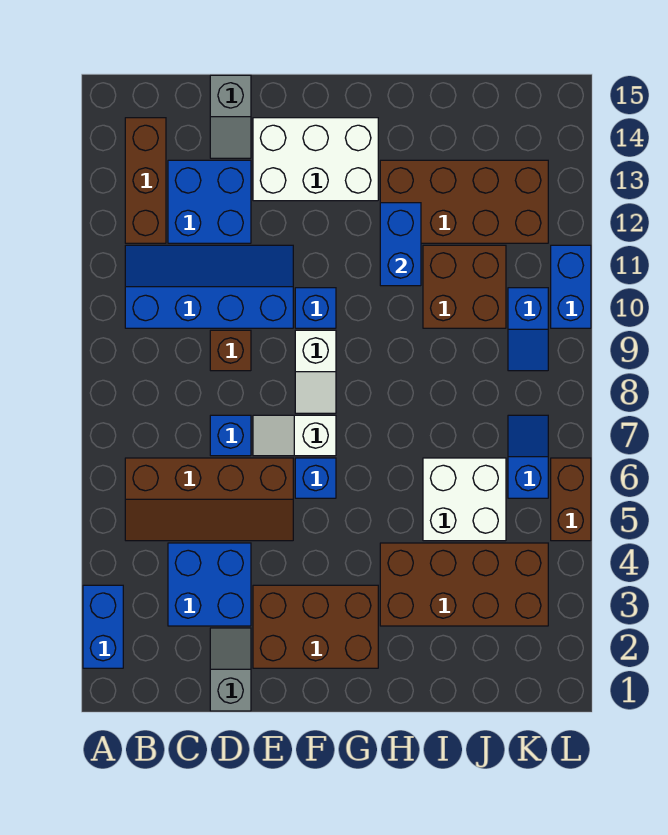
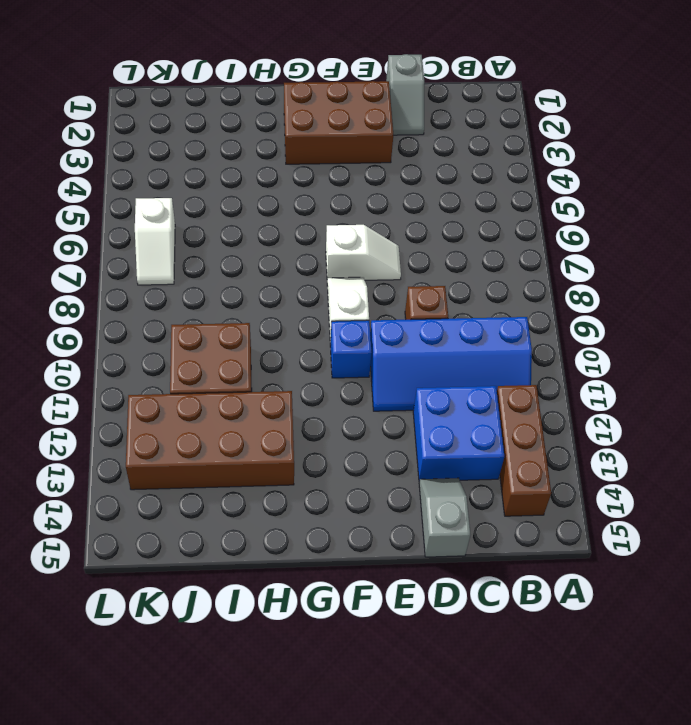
white 1x2 slope [135,198,175,285] -> blue 1x2 slope [508,415,548,498]
none -> blue 1x2 brick [83,585,123,668]
none -> brown 2x4 slope [125,458,293,541]
none -> blue 2x2 brick [168,543,251,626]

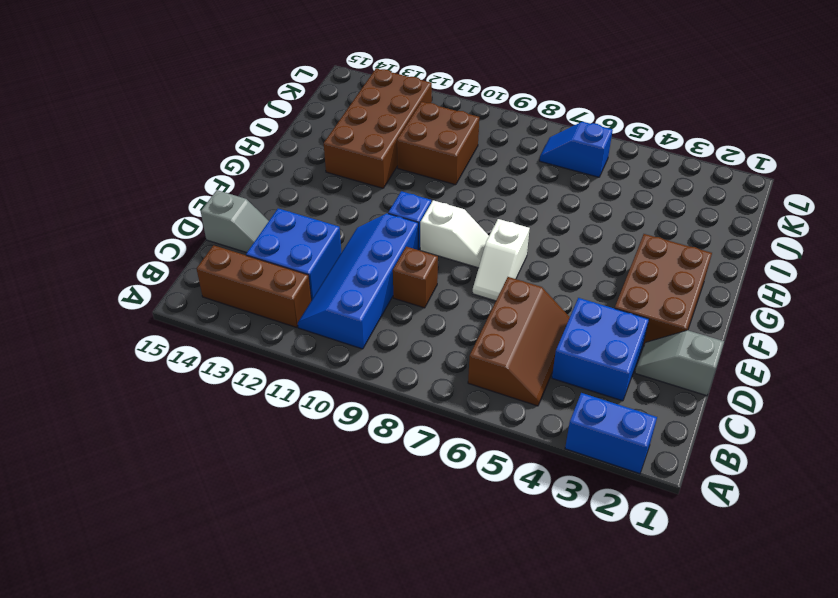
brown 2x3 slope [468,277,570,406] -> brown 2x4 slope [125,458,293,541]
none -> blue 1x1 brick [210,415,251,456]
none -> white 2x3 brick [253,118,378,201]
none -> blue 1x1 brick [295,458,336,498]

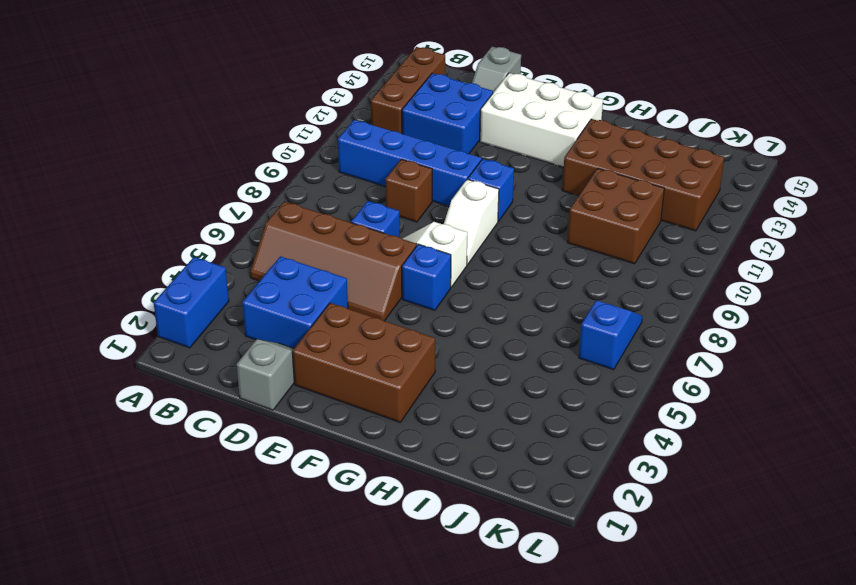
none -> brown 2x4 brick [380,543,548,626]
none -> white 2x2 brick [423,458,506,541]
none -> blue 1x2 slope [508,288,548,371]

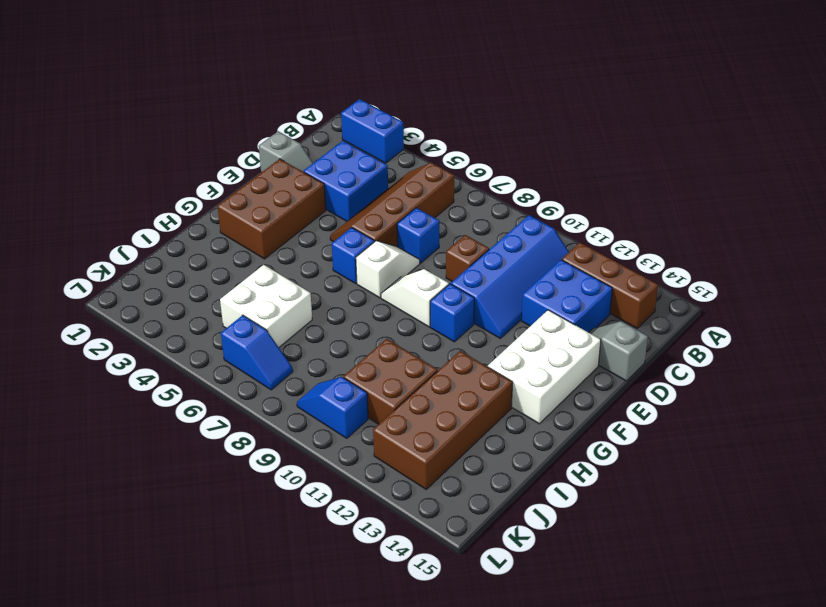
none -> brown 2x4 brick [380,543,548,626]
none -> brown 1x2 brick [551,458,591,541]
none -> blue 1x2 brick [551,245,591,328]

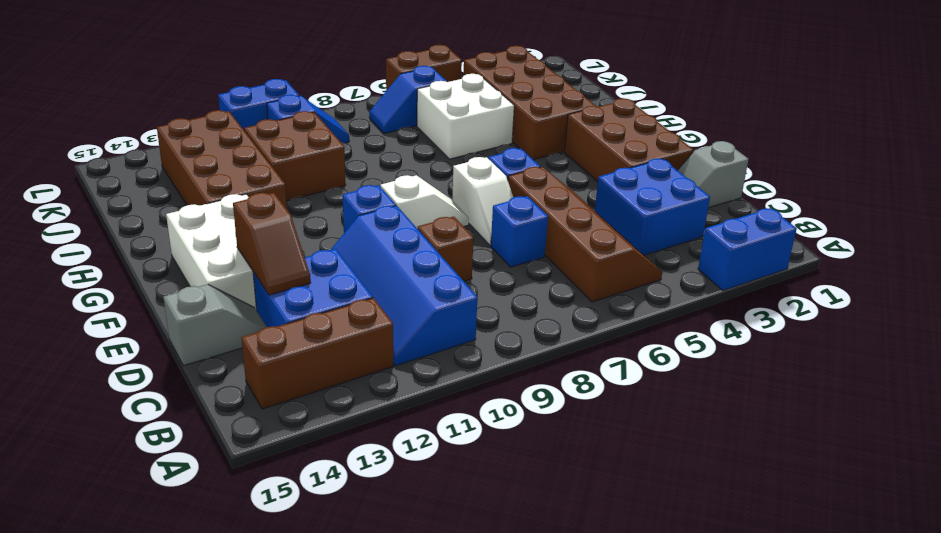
brown 1x2 slope [233,193,311,295] -> none
none -> blue 1x2 brick [380,203,421,286]

